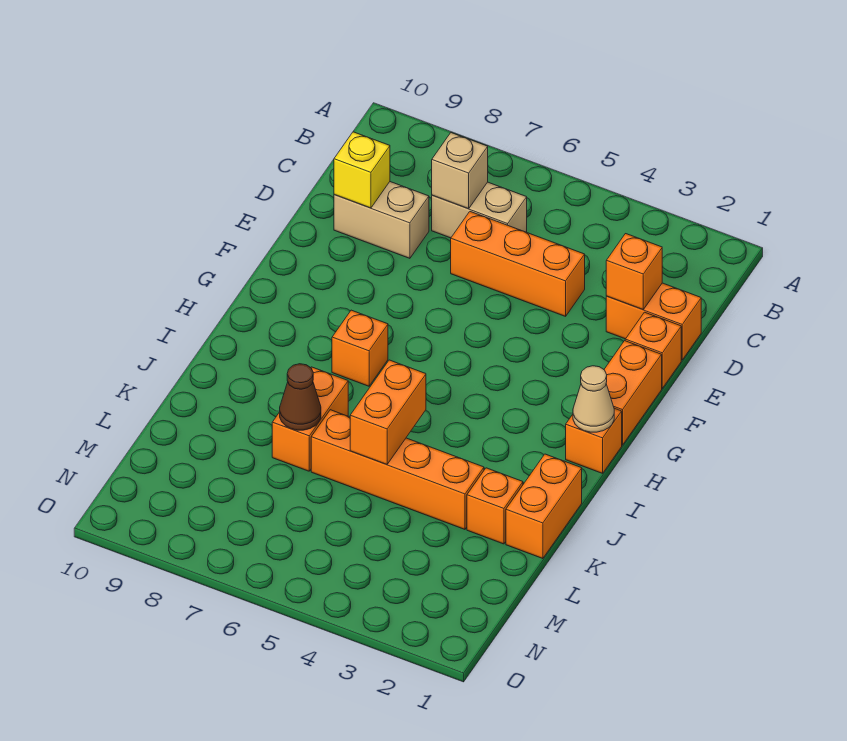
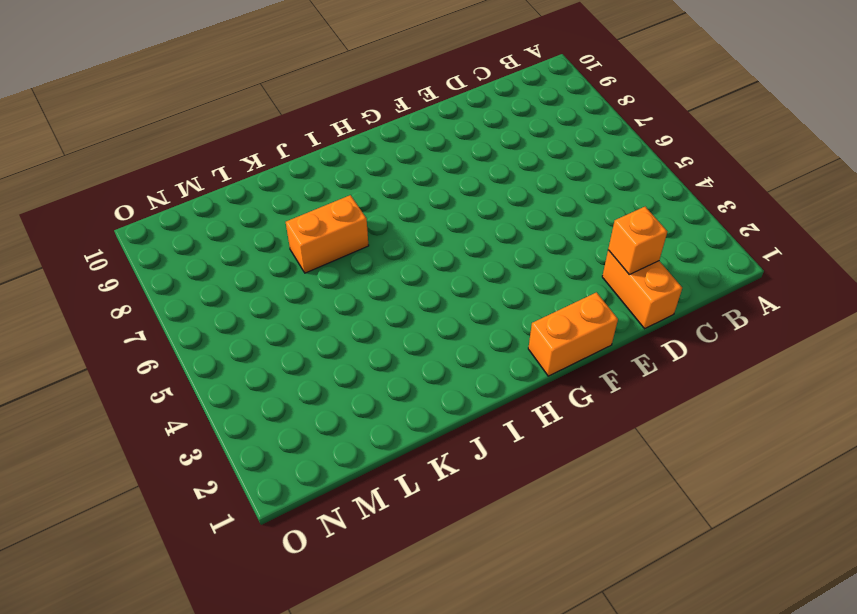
none -> tan 1x2 brick [432,182,527,238]
none -> orange 1x3 brick [451,212,585,316]
none -> tan 1x2 brick [334,182,429,258]

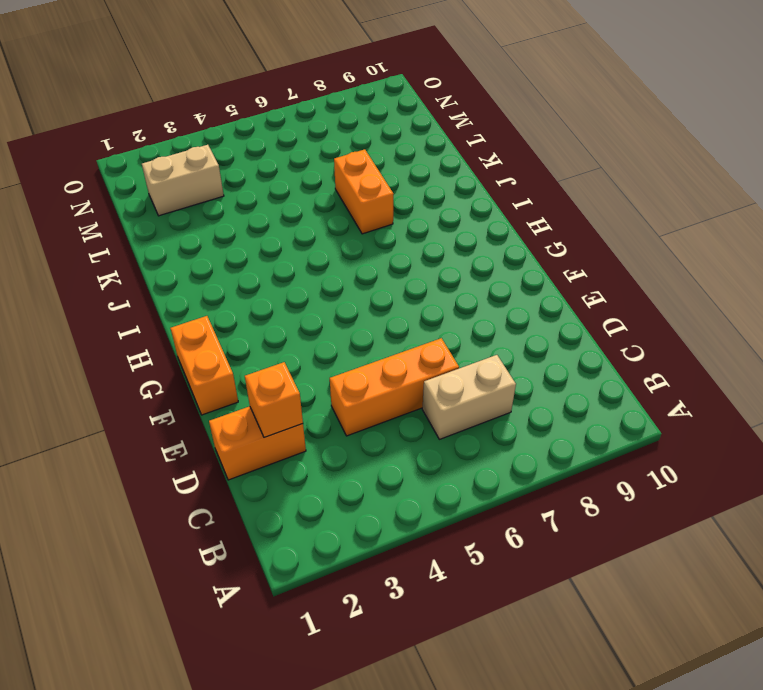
tan 1x2 brick [142,145,224,216] -> tan 1x2 brick moved to [334,182,429,258]
none -> orange 1x1 brick [625,312,681,388]
none -> orange 1x1 brick [566,408,622,473]
none -> orange 1x1 brick [332,310,388,386]

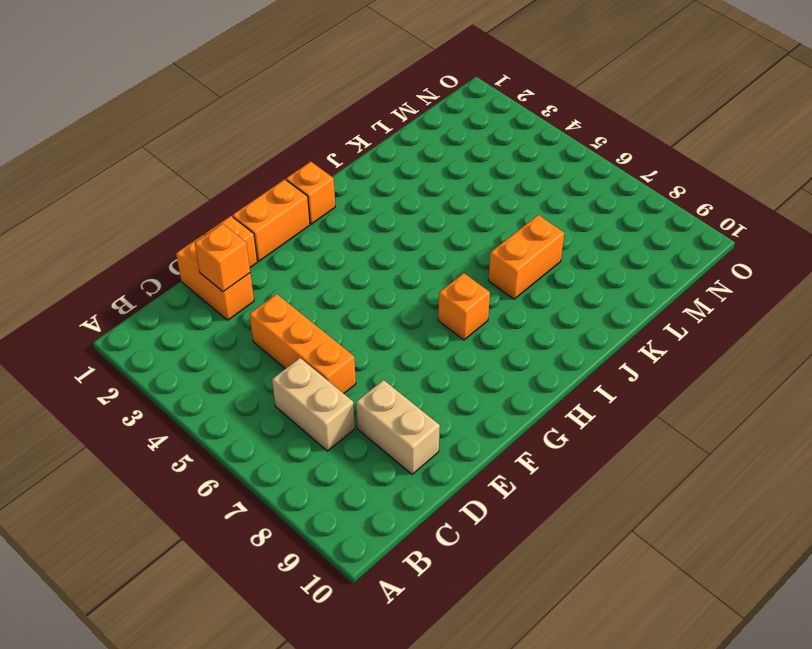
none -> orange 1x2 brick [506,454,582,559]
none -> orange 1x1 brick [467,468,523,544]
none -> orange 1x4 brick [311,410,484,529]

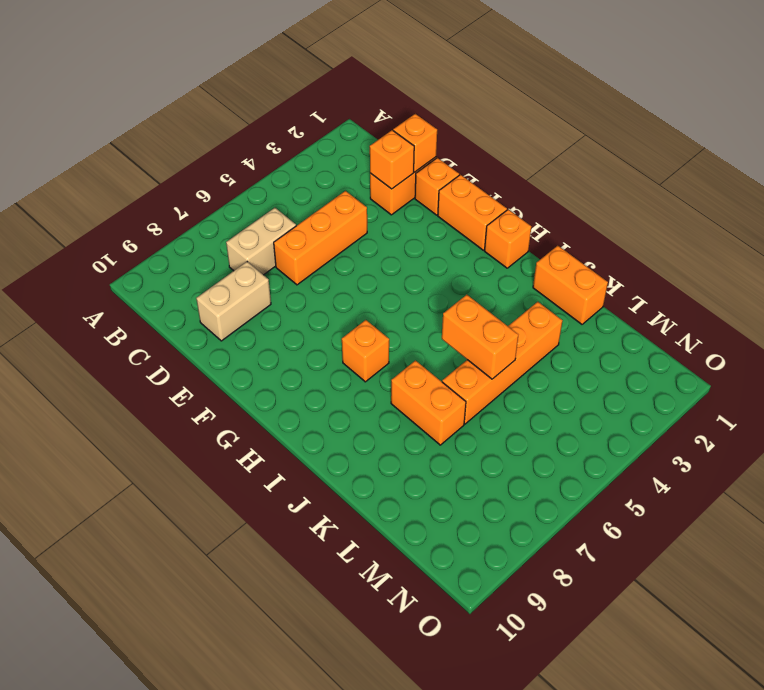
orange 1x1 brick [393,114,437,172] -> orange 1x1 brick moved to [467,468,523,544]
none -> tan 1x1 brick [432,133,488,209]
none -> yellow 1x1 brick [334,132,390,208]
none -> tan 1x1 cone [573,366,614,432]

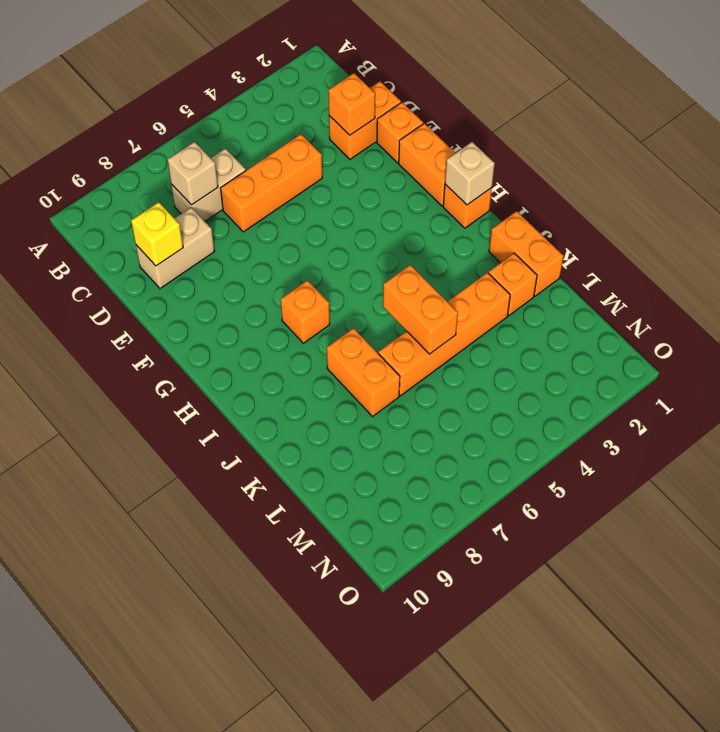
tan 1x1 brick [445,142,495,205] -> tan 1x1 cone [573,366,614,432]
none -> brown 1x1 cone [280,364,321,430]

